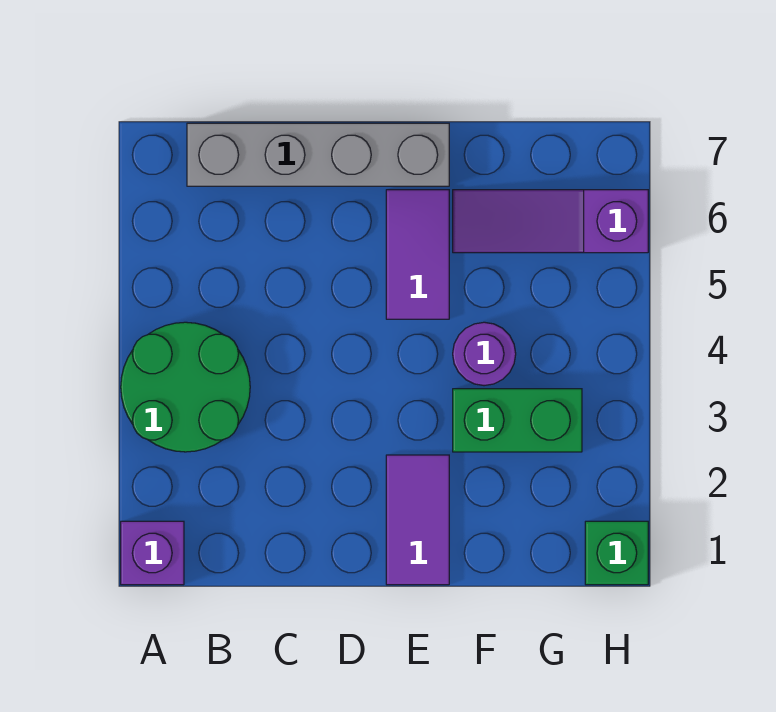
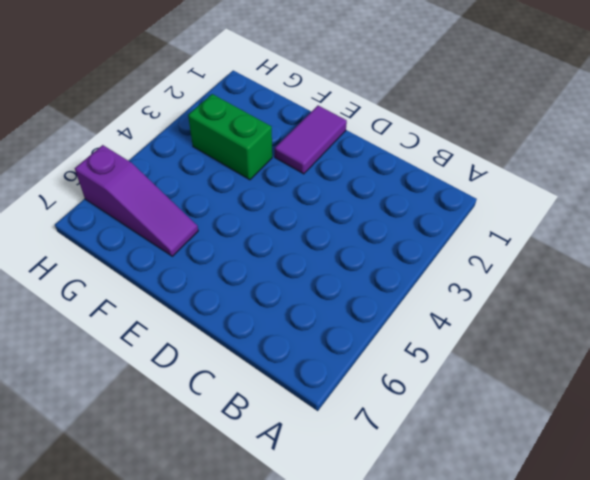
none -> purple 1x1 brick [121,521,184,585]
none -> green 2x2 round brick [121,322,250,452]

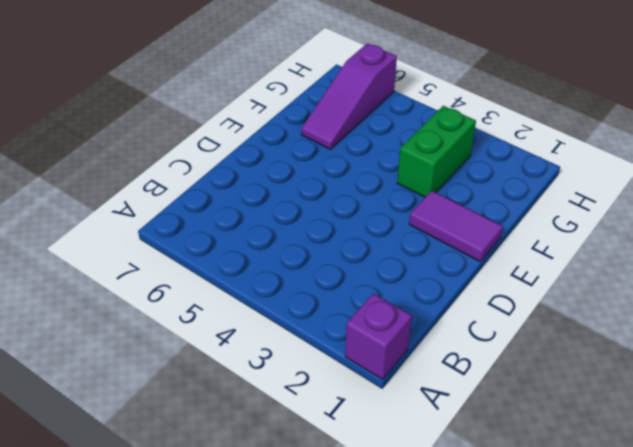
none -> green 2x2 round brick [121,322,250,452]
none -> grey 1x4 brick [187,123,449,186]

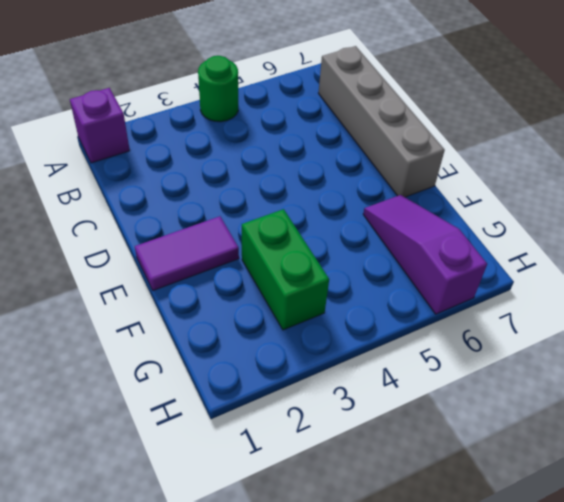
green 1x1 round brick [198,56,238,122] -> green 2x2 round brick [121,322,250,452]
none -> purple 1x2 tile [386,190,449,319]
none -> purple 1x1 round brick [453,322,516,386]

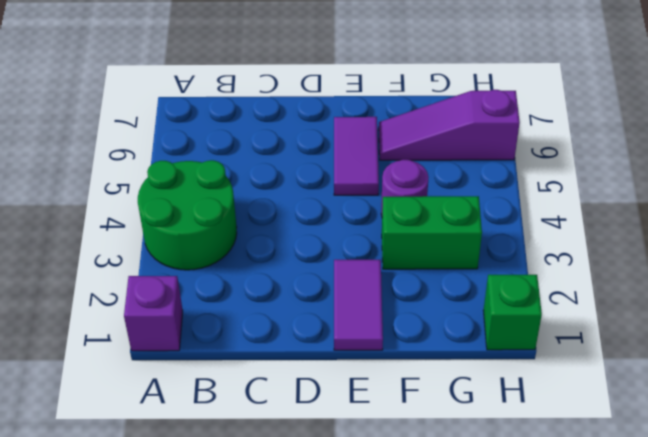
none -> grey 1x4 brick [187,123,449,186]

